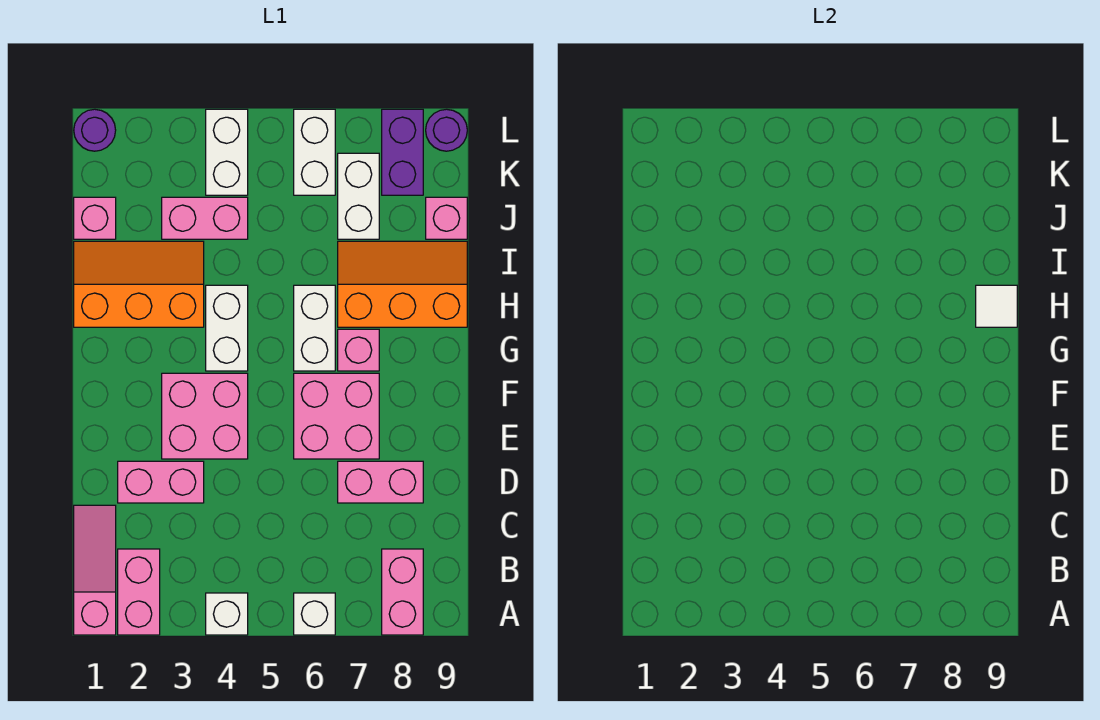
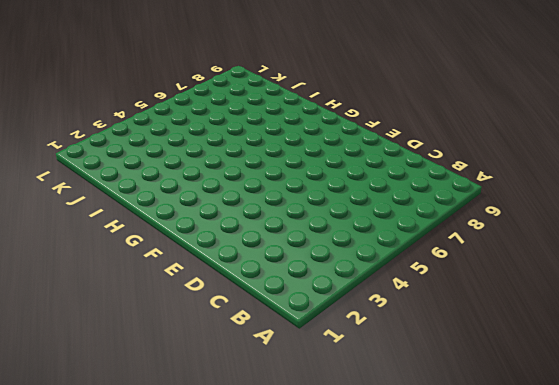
none -> pink 1x3 slope [74,505,116,635]
none -> pink 1x2 brick [118,549,160,635]
none -> white 1x1 brick [206,593,248,635]

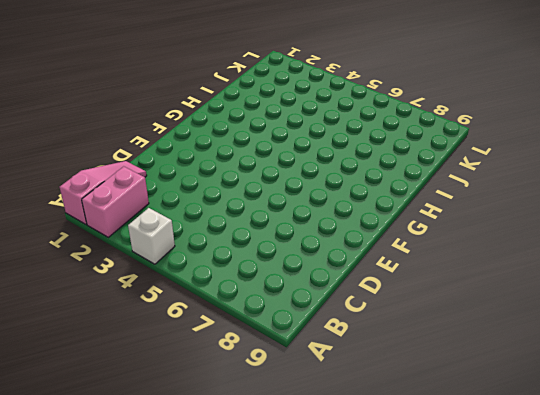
none -> white 1x1 brick [294,593,335,635]
none -> pink 1x2 brick [382,549,423,635]
none -> pink 1x2 brick [118,461,204,503]

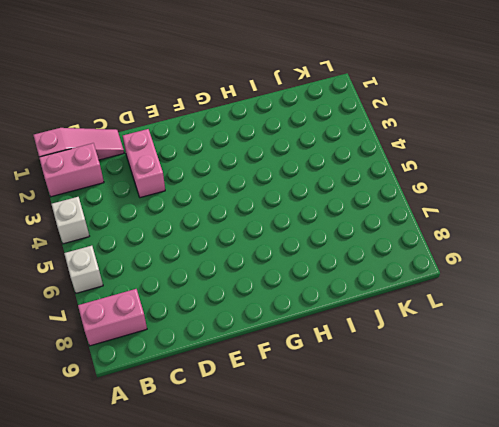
none -> pink 1x2 brick [338,461,423,503]
none -> pink 2x2 brick [162,373,248,459]
none -> pink 2x2 brick [294,373,379,459]

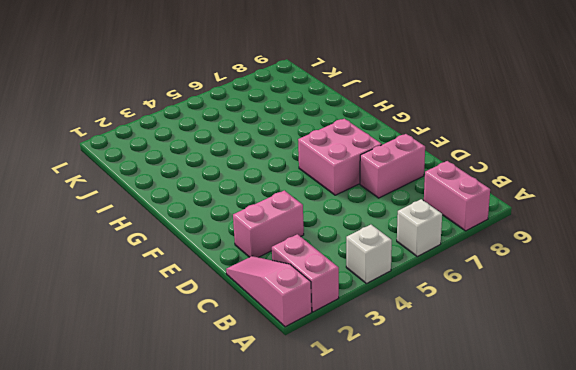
none -> pink 2x2 brick [162,373,248,459]
none -> white 1x2 brick [206,285,248,371]
none -> white 1x2 brick [294,285,335,371]

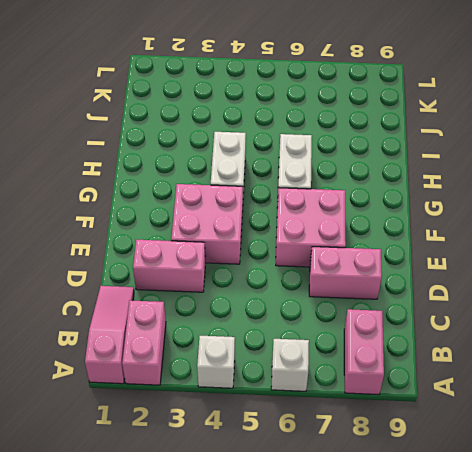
none -> pink 1x1 brick [338,329,379,371]
none -> orange 2x3 slope [74,241,204,327]
none -> orange 2x3 slope [338,241,467,327]

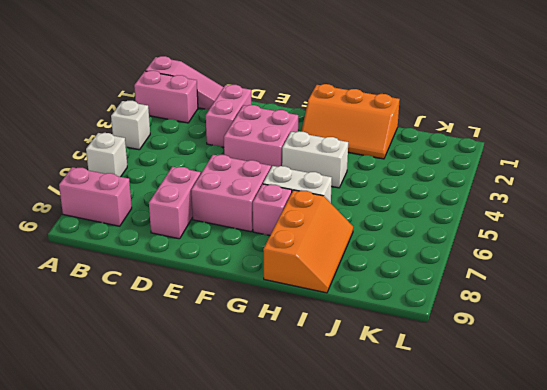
orange 2x3 slope [301,84,400,159] -> orange 2x3 slope turned to [74,241,204,327]
none -> pink 1x1 brick [74,197,116,239]
none -> pink 1x2 brick [162,197,248,239]
none -> white 1x2 brick [338,153,379,239]

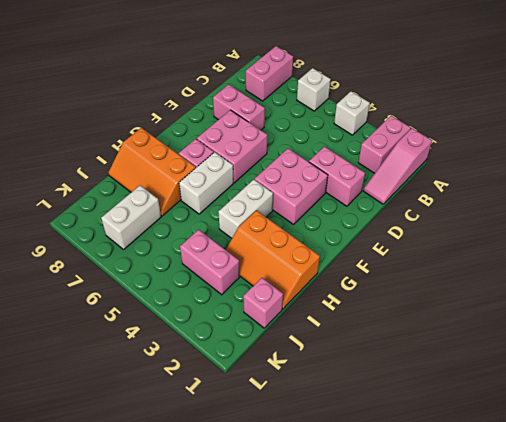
none -> pink 1x1 brick [426,197,467,239]
none -> white 1x2 brick [206,109,248,195]
none -> white 1x2 brick [294,109,335,195]

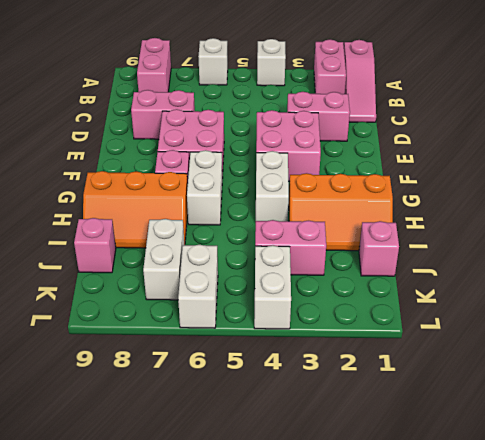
none -> purple 1x2 brick [382,109,423,195]
none -> purple 1x1 round brick [74,109,116,151]
none -> purple 1x1 round brick [426,109,467,151]

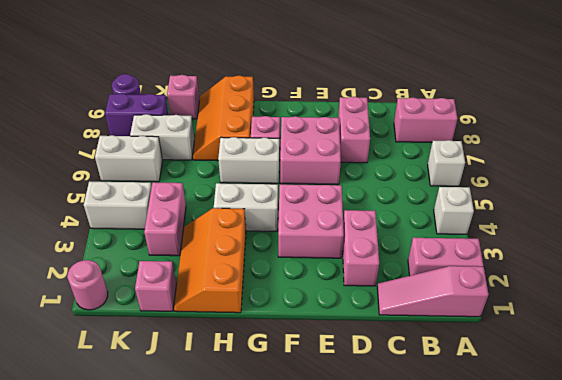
pink 1x1 round brick [67,260,108,310] -> purple 1x1 round brick [74,109,116,151]
none -> white 1x1 tile [976,285,1017,327]

